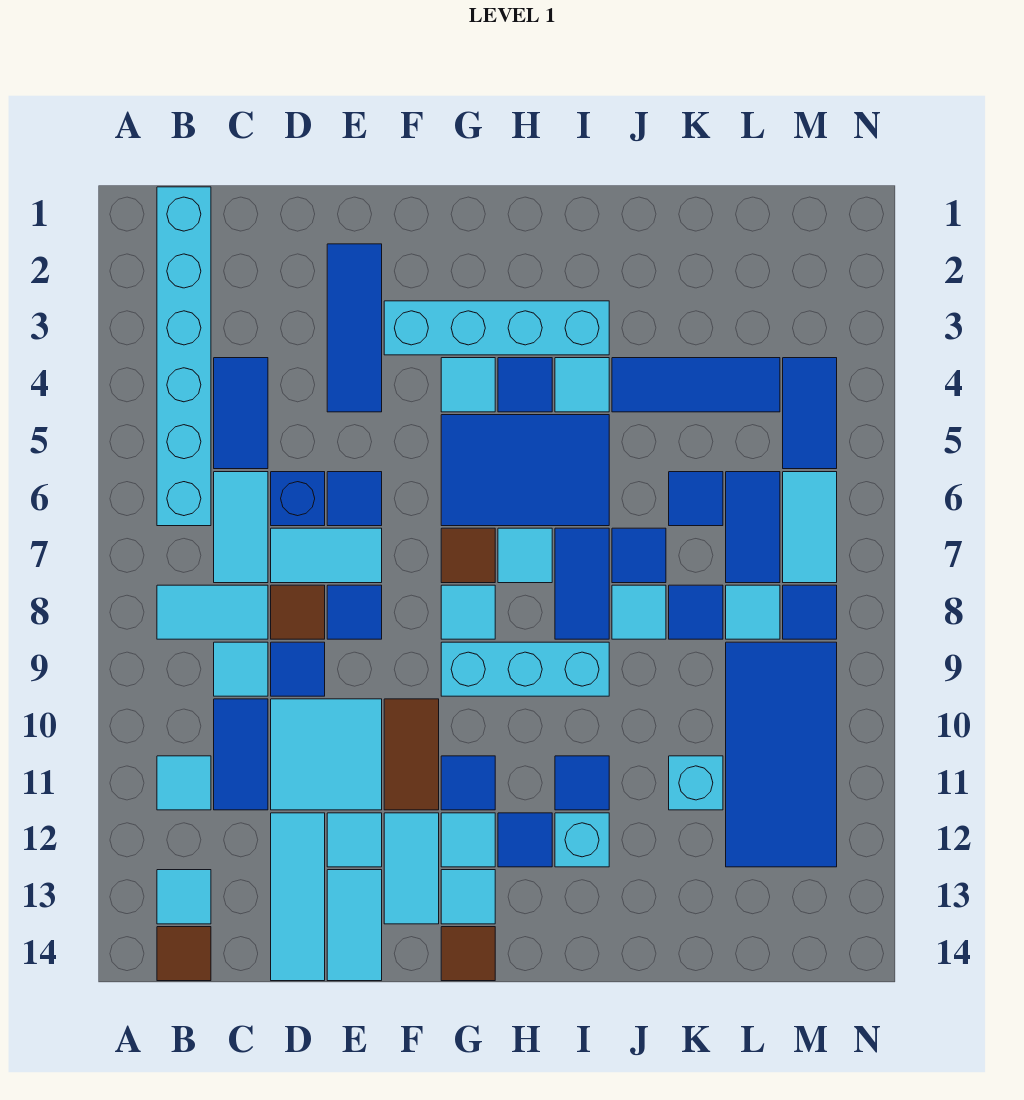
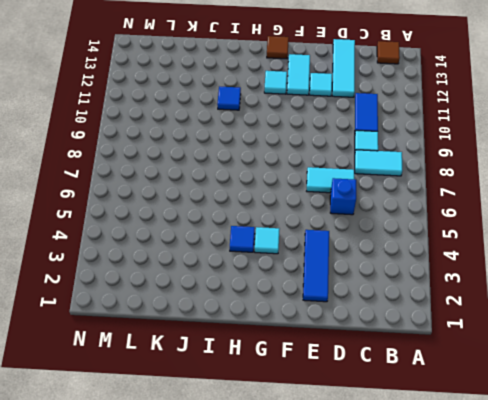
none -> cyan 1x6 brick [157,187,211,526]
none -> cyan 1x1 tile [157,756,211,810]
none -> cyan 1x1 tile [157,870,211,924]
none -> blue 1x2 tile [214,358,268,469]

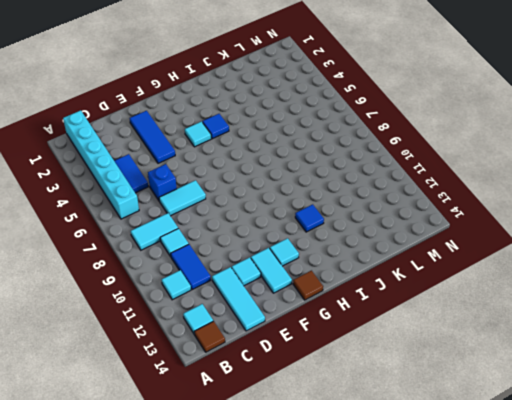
none -> cyan 1x2 tile [214,472,268,583]
none -> brown 1x1 tile [271,585,325,639]
none -> blue 1x1 tile [271,642,325,696]
none -> cyan 2x2 tile [271,699,382,810]

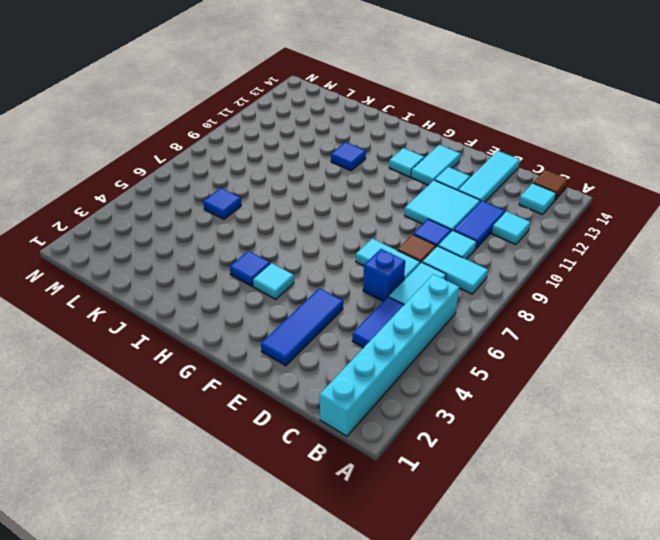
none -> blue 1x1 tile [327,472,382,526]
none -> blue 1x1 tile [327,585,382,639]
none -> cyan 1x2 tile [327,870,382,981]
none -> cyan 1x4 brick [384,301,609,355]

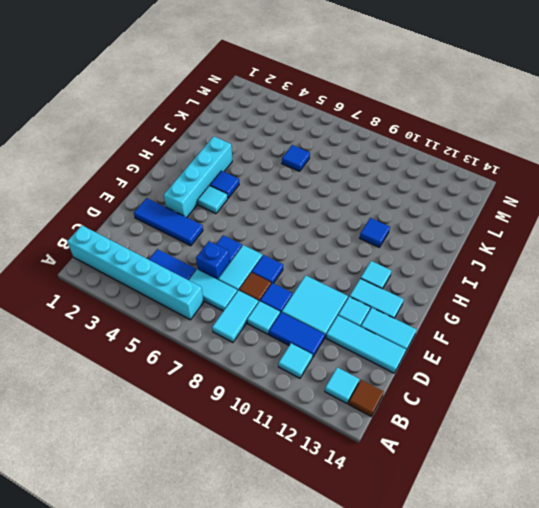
none -> brown 1x2 tile [384,699,439,810]
none -> blue 2x3 tile [441,415,609,526]
none -> brown 1x1 tile [441,528,495,583]
none -> cyan 1x1 tile [441,585,495,639]

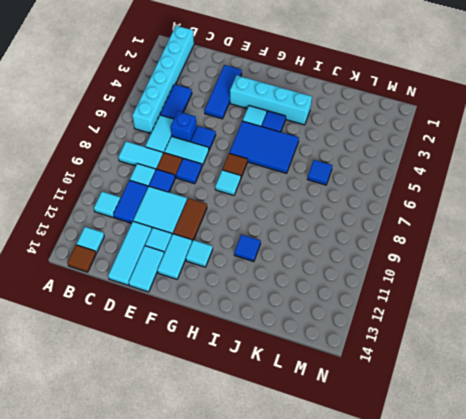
none -> cyan 1x3 brick [441,642,609,696]
none -> blue 1x1 tile [441,756,495,810]
none -> cyan 1x1 tile [441,870,495,924]
none -> brown 1x1 tile [441,927,495,981]

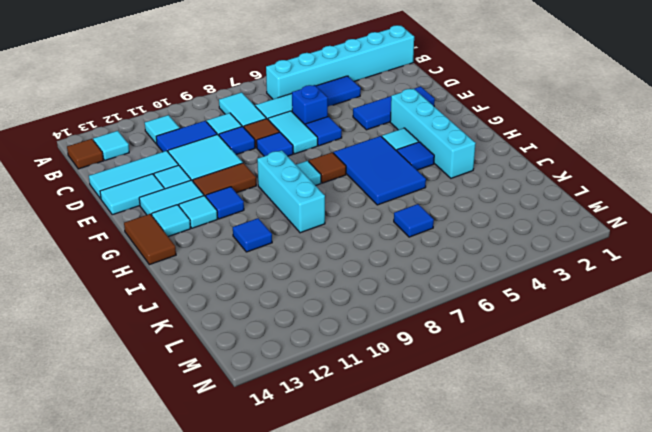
brown 1x2 tile [124,214,176,265] -> brown 1x1 tile [441,927,495,981]
none -> cyan 1x1 tile [498,528,552,583]
none -> blue 1x1 tile [498,813,552,867]
none -> cyan 1x1 tile [555,358,609,412]
none -> blue 1x2 tile [555,528,609,639]

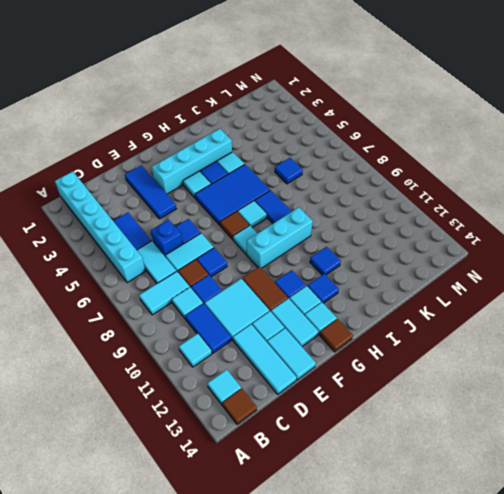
none -> cyan 1x1 brick [555,813,609,867]
none -> blue 1x3 tile [612,358,780,412]
none -> blue 1x1 tile [612,528,666,583]
none -> cyan 1x1 tile [612,585,666,639]

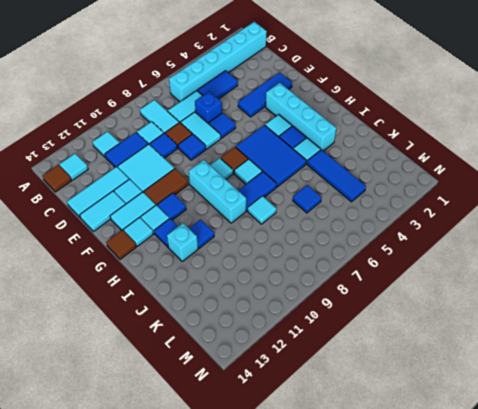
none -> blue 1x1 tile [612,528,666,583]
none -> blue 1x1 tile [669,585,723,639]
none -> cyan 1x1 brick [669,756,723,810]
none -> blue 1x2 tile [726,472,780,583]

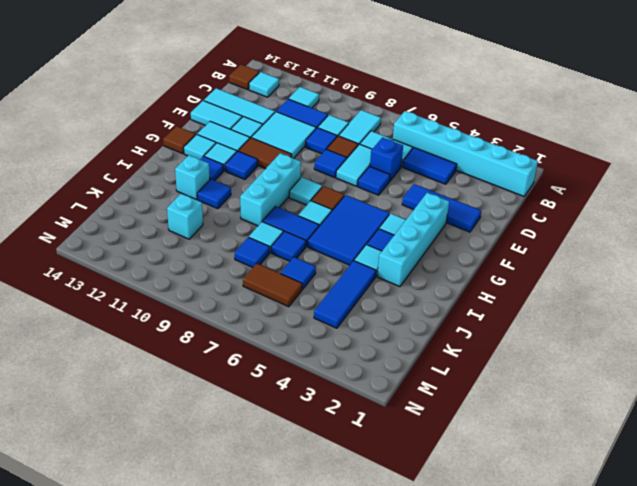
brown 1x2 tile [243,263,302,307] -> blue 1x2 tile [726,472,780,583]
none -> cyan 1x1 tile [726,585,780,639]
none -> blue 2x4 tile [726,642,837,867]
none -> blue 1x2 tile [783,358,837,469]
none -> cyan 1x2 tile [783,472,837,583]

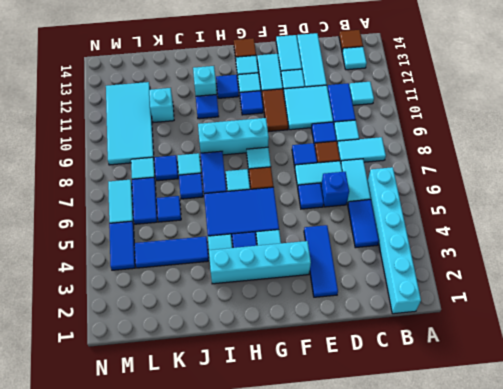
cyan 2x4 tile [106,82,154,165] -> blue 2x4 tile [726,642,837,867]
none -> blue 1x1 tile [783,585,837,639]

